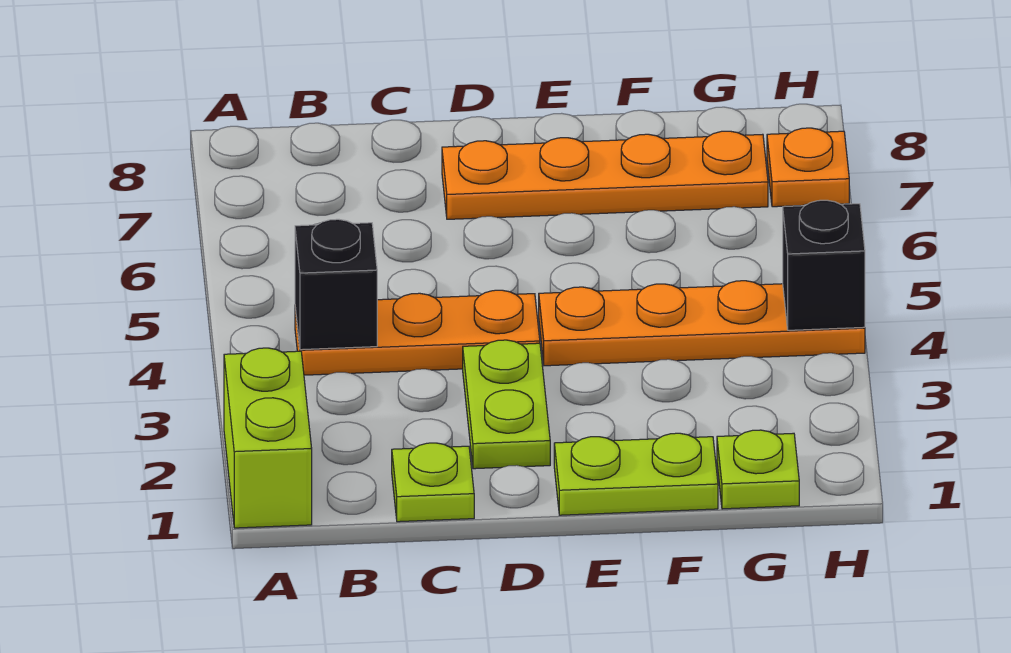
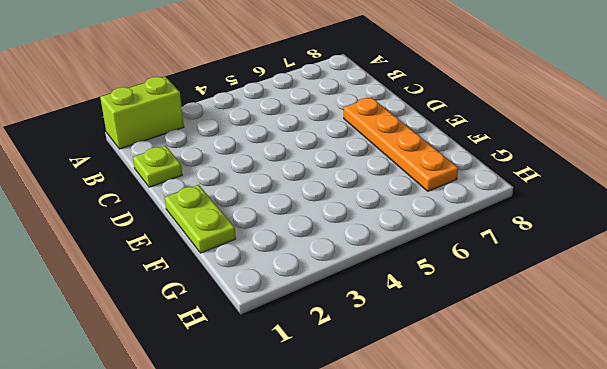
none -> orange 1x3 plate [295,290,540,375]
none -> lime 1x2 plate [463,340,550,469]

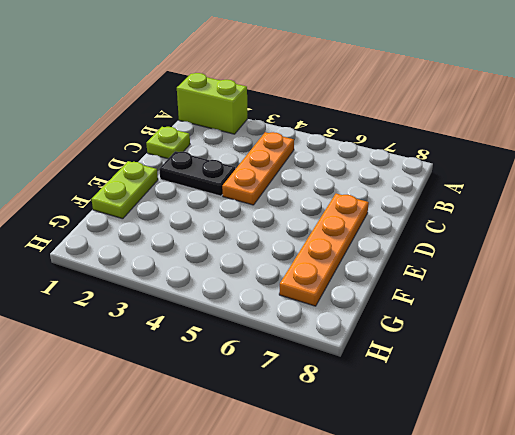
black 1x2 plate [159,151,235,196] -> lime 1x2 plate [463,340,550,469]
none -> orange 1x4 plate [539,281,865,366]
none -> lime 1x1 plate [717,430,799,509]

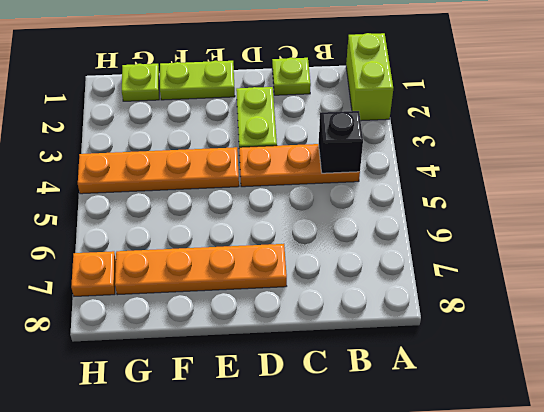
none -> black 1x1 brick [783,200,865,330]

